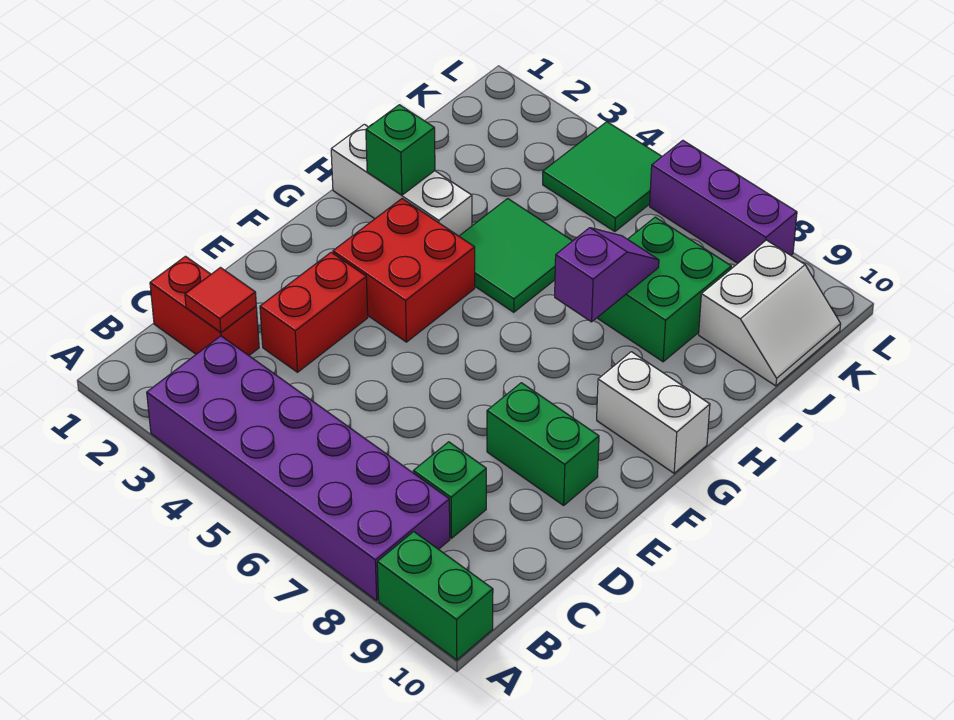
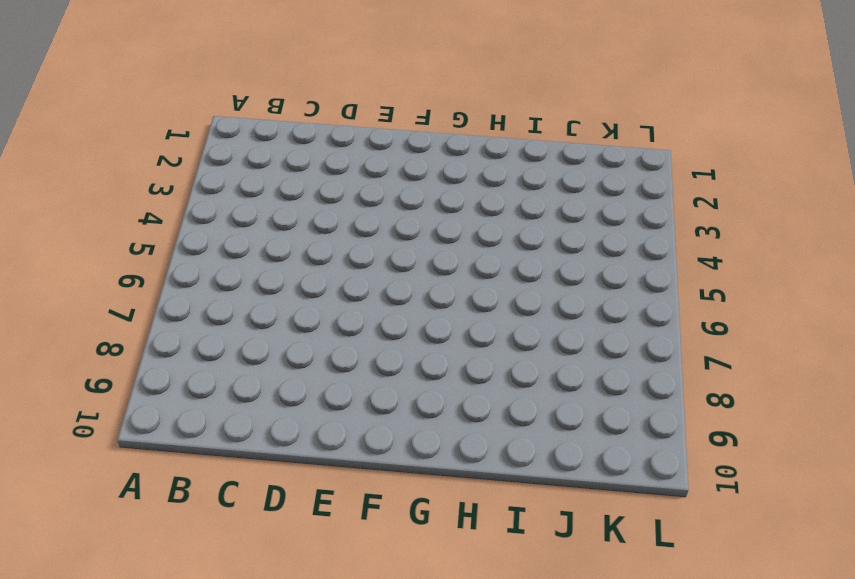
none -> purple 2x6 brick [147,336,450,601]
none -> green 1x2 brick [377,532,493,660]
none -> red 1x2 brick [150,256,259,355]

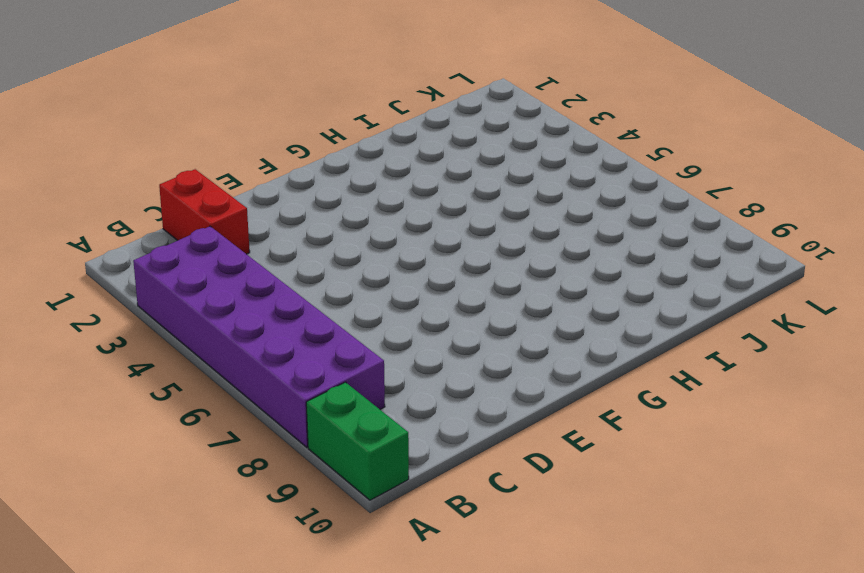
none -> green 1x1 brick [413,442,486,538]
none -> red 1x2 brick [260,252,368,372]
none -> green 1x2 brick [487,383,599,505]

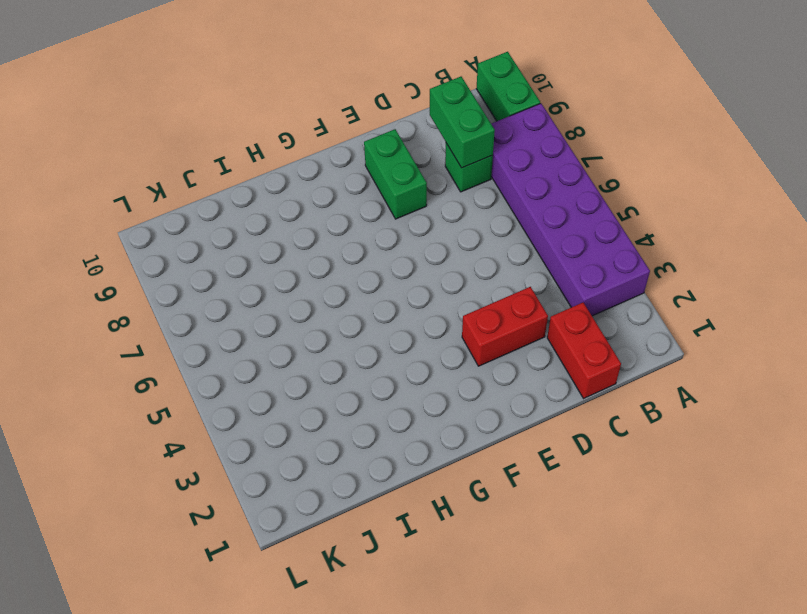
green 1x2 brick [430,77,495,168] -> none
none -> red 2x2 brick [333,199,475,342]
none -> white 1x2 brick [597,352,710,473]
none -> white 1x3 brick [331,124,472,236]

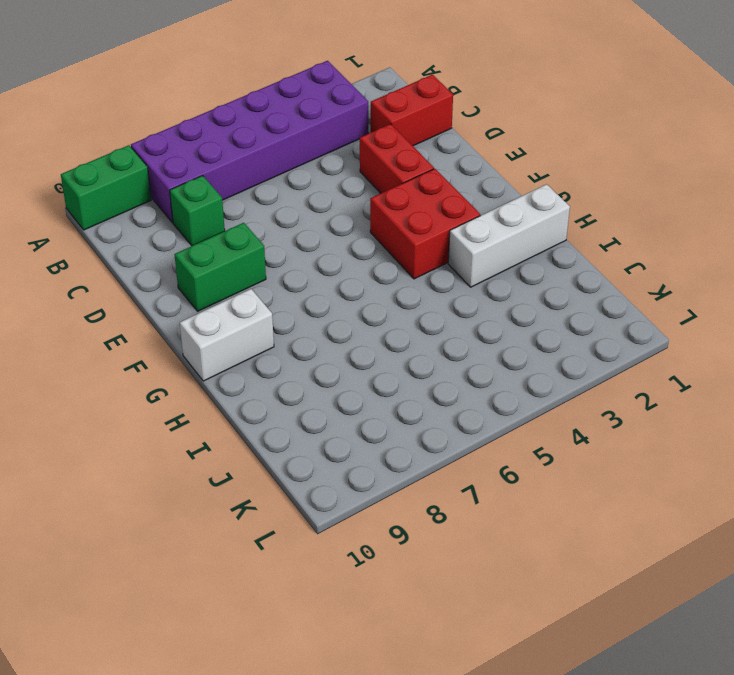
none -> green 2x2 tile [459,199,572,312]
none -> green 2x2 brick [597,217,731,362]
none -> white 2x2 slope [699,240,841,386]

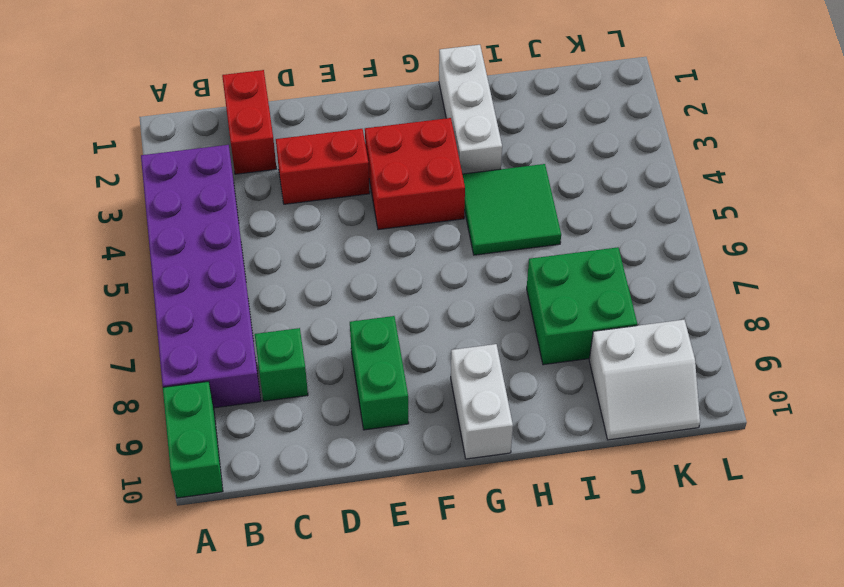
none -> green 2x2 tile [543,122,662,232]
none -> purple 1x3 brick [650,141,797,263]
none -> red 1x1 tile [185,268,256,332]

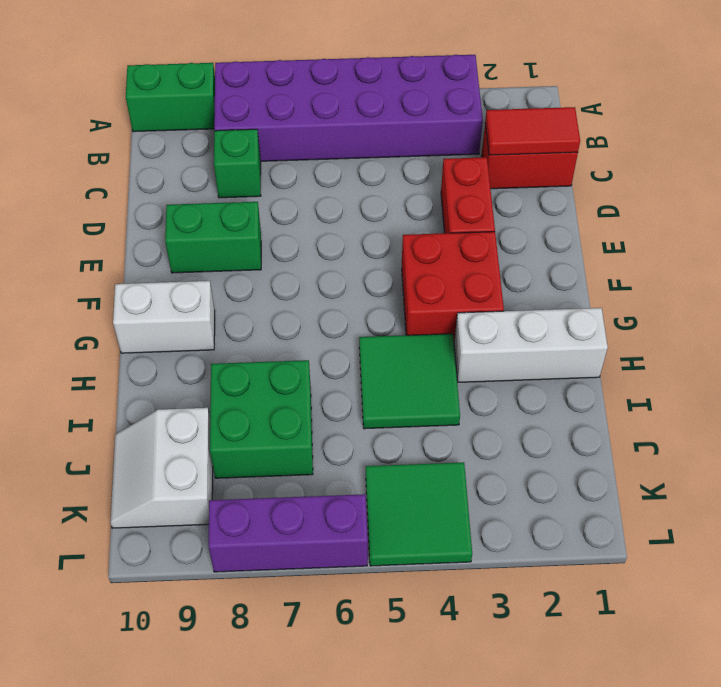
red 1x2 tile [485,107,580,155] -> red 1x1 tile [185,268,256,332]
none -> green 1x1 brick [366,105,435,195]
none -> purple 1x2 slope [555,228,659,322]

